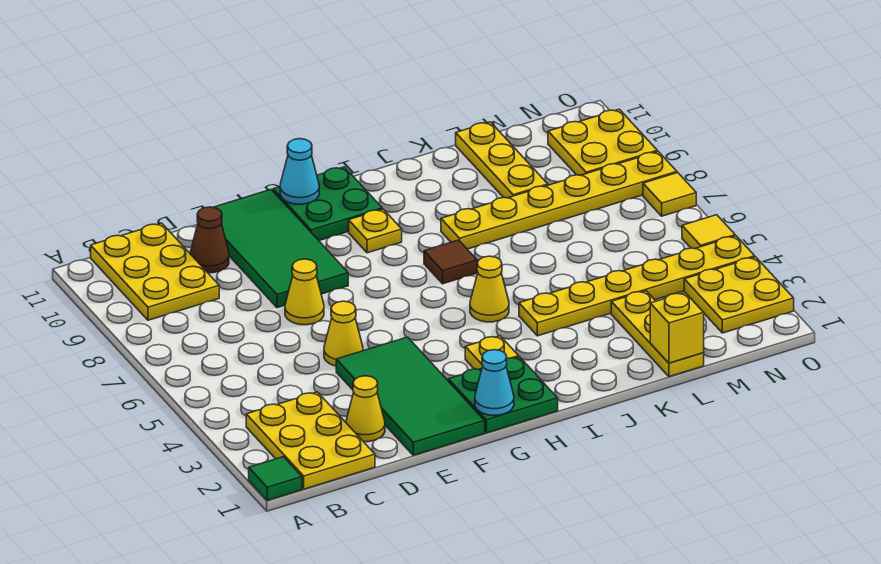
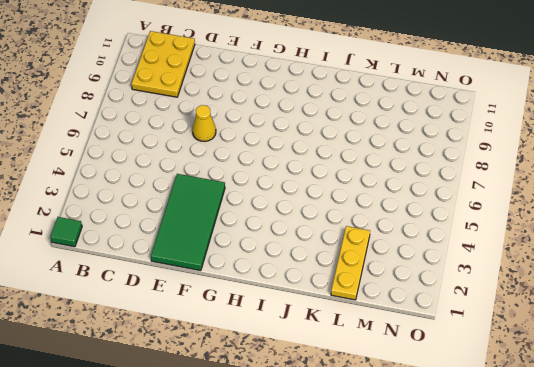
none -> yellow 2x3 plate [246,392,375,489]
none -> yellow 1x1 cone [346,376,385,442]
none -> brown 1x1 cone [190,207,229,273]

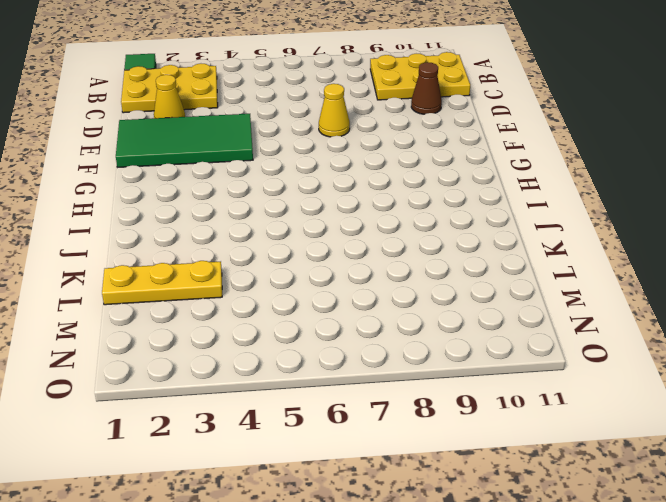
none -> yellow 1x1 cone [324,301,363,366]
none -> green 2x4 tile [213,190,348,308]
none -> green 2x2 plate [448,357,558,433]

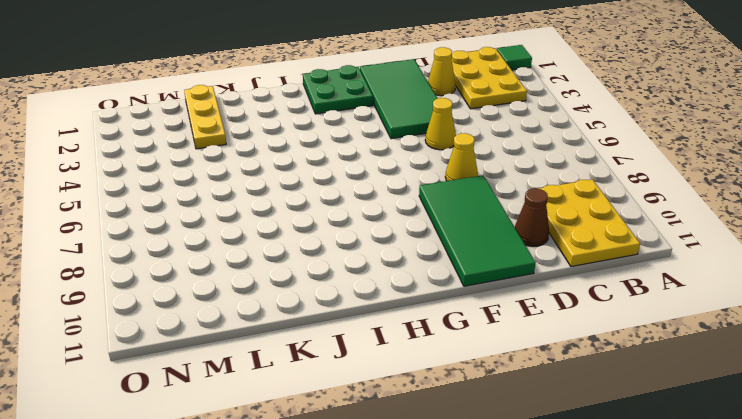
none -> green 2x2 plate [273,167,382,241]
none -> yellow 1x1 plate [465,336,519,370]
none -> yellow 1x1 plate [349,209,402,253]

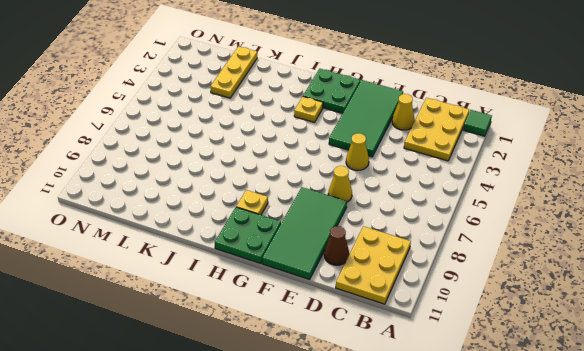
none -> yellow 1x1 cone [470,256,509,322]
none -> brown 1x1 tile [424,240,477,284]
none -> yellow 1x6 plate [519,236,755,336]

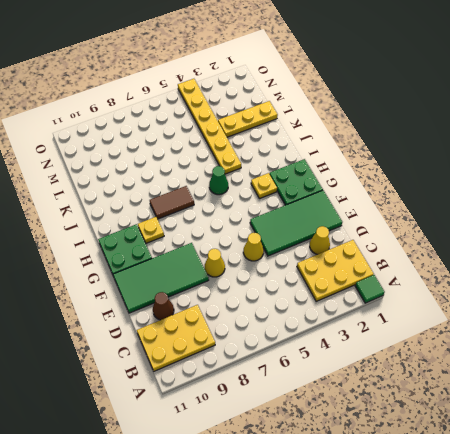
green 1x1 cone [209,166,228,195] -> yellow 1x1 cone [470,256,509,322]
brown 1x2 tile [150,186,194,219] -> brown 1x1 tile [424,240,477,284]
none -> yellow 1x6 plate [441,152,677,249]
none -> yellow 1x3 plate [456,122,548,198]
none -> yellow 2x2 plate [684,257,794,333]

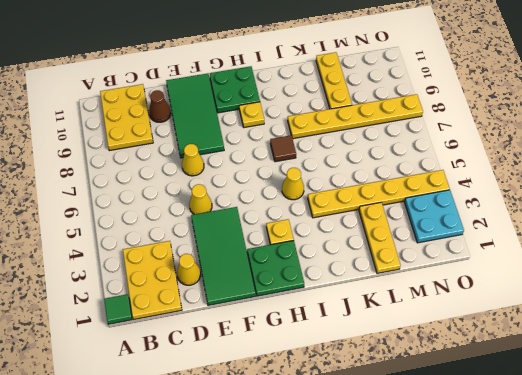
cyan 2x2 plate [405,190,464,243] -> yellow 2x2 plate [684,257,794,333]
none -> yellow 2x2 plate [548,109,657,175]
none -> yellow 1x1 tile [682,215,735,249]
none -> yellow 1x1 tile [643,173,696,216]

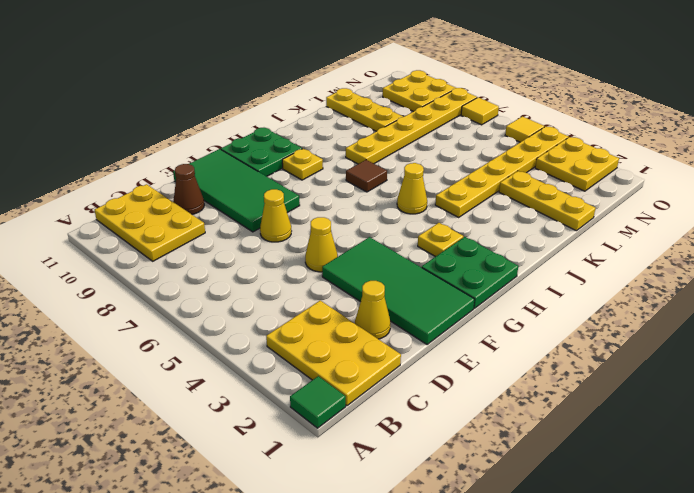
none -> cyan 1x1 cone [475,350,514,415]
none -> cyan 1x1 cone [280,139,319,204]
none -> yellow 1x1 brick [650,293,704,363]

